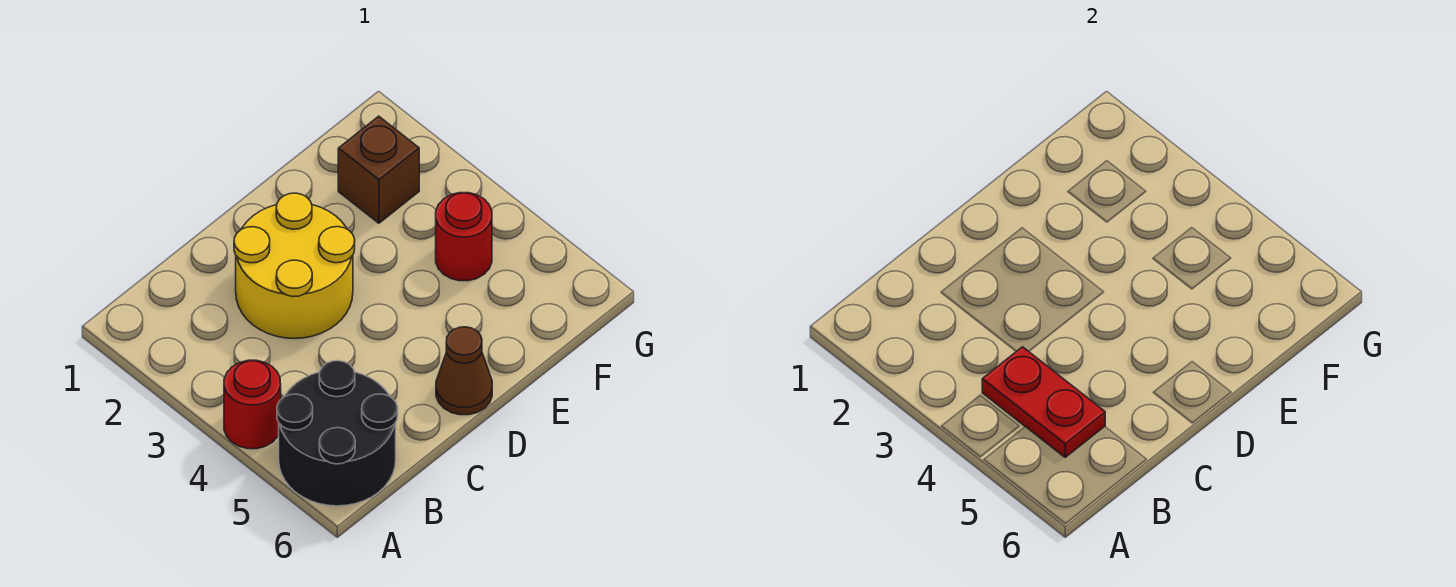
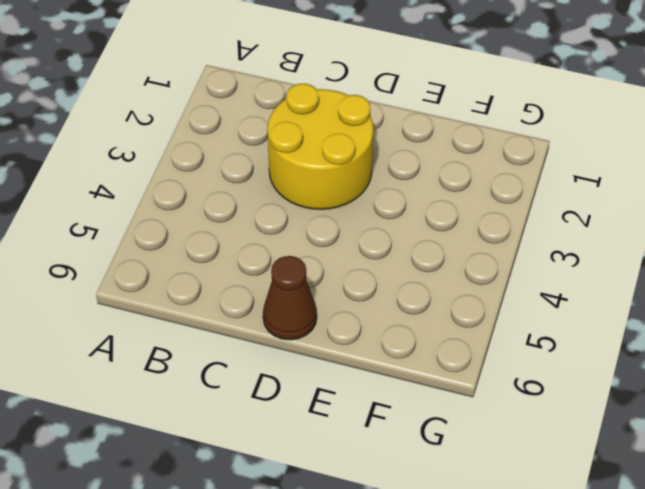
none -> red 1x1 round brick [224,360,281,449]
none -> black 2x2 round brick [277,361,398,506]

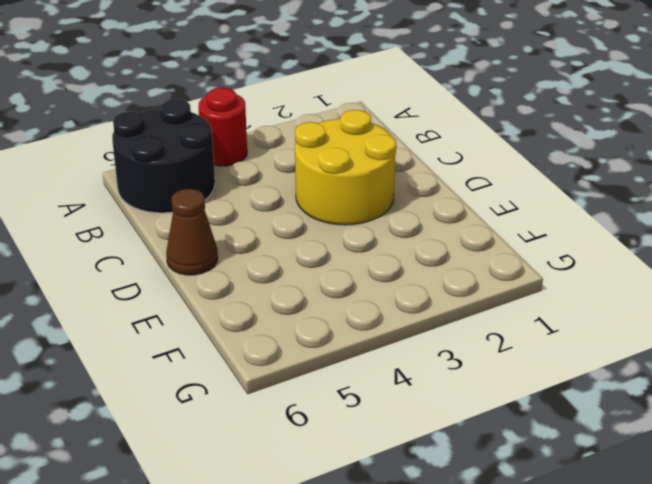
none -> brown 1x1 brick [338,116,419,223]
none -> red 1x1 round brick [436,193,492,281]

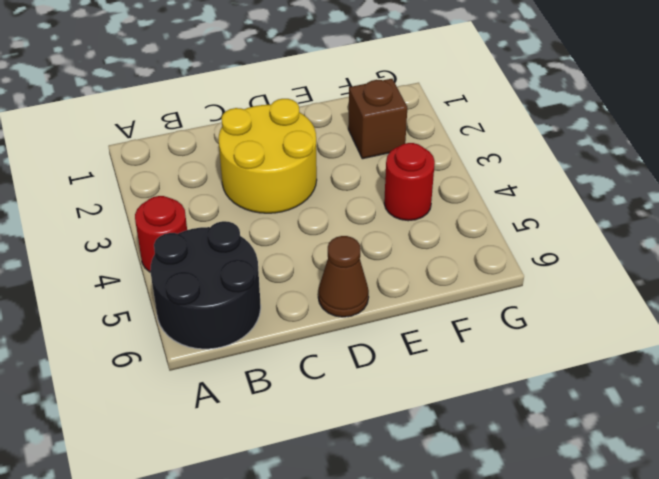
none -> red 1x2 plate [982,347,1105,457]

